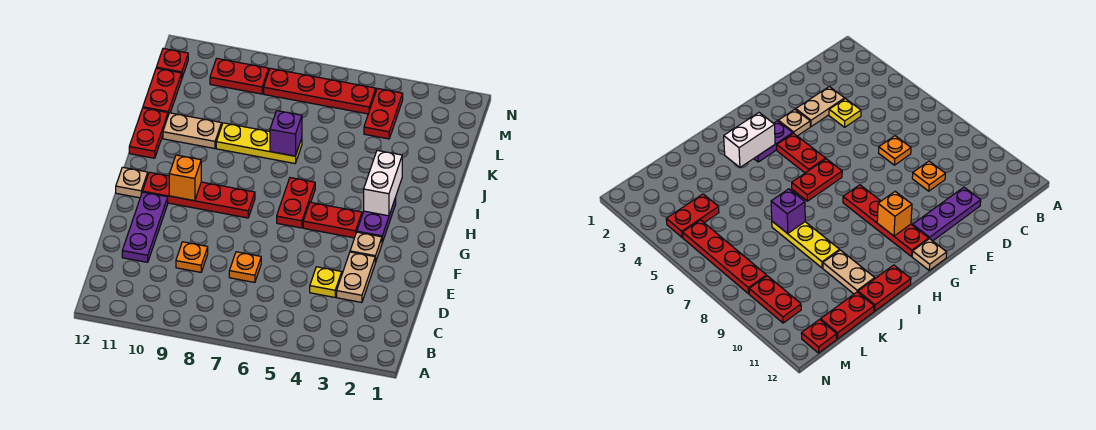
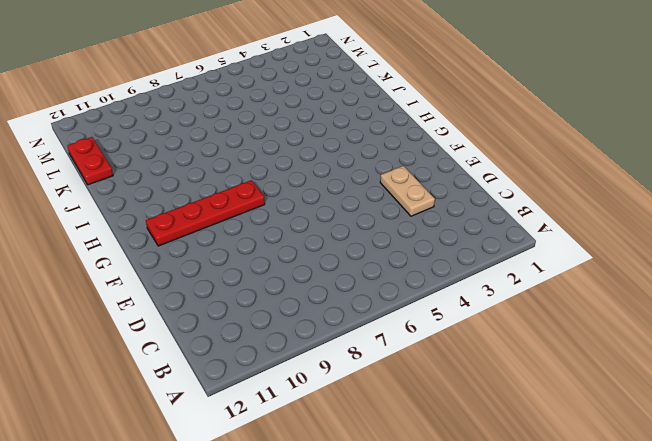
none -> yellow 1x1 plate [310,267,342,297]
none -> orange 1x1 plate [229,252,261,282]
none -> orange 1x1 plate [176,242,208,272]

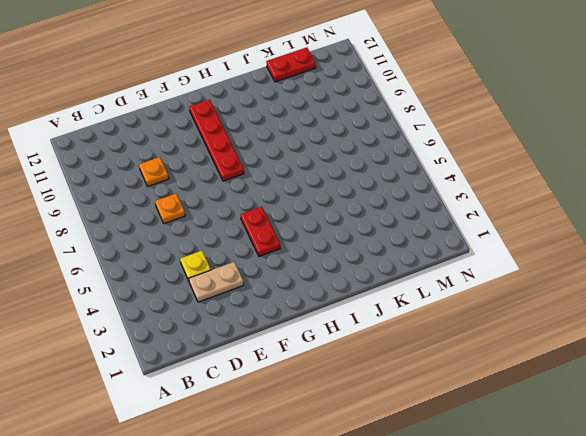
none -> purple 1x3 plate [122,192,168,262]
none -> tan 1x1 plate [350,232,382,263]
none -> purple 1x2 plate [357,198,396,242]

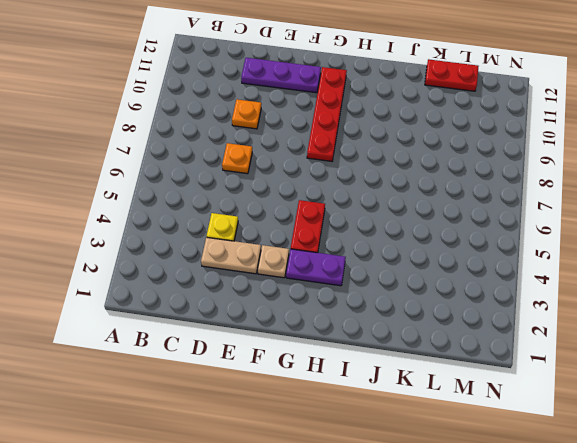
none -> red 1x2 plate [277,178,315,228]
none -> tan 1x1 plate [116,167,148,198]
none -> red 1x2 plate [129,108,168,158]

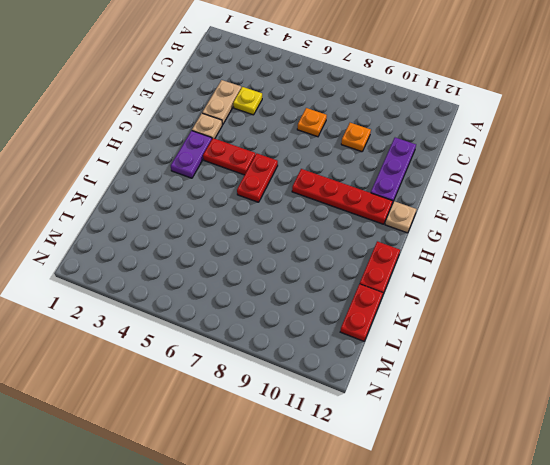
none -> yellow 1x3 plate [216,123,302,163]
none -> tan 1x2 plate [163,113,222,149]
none -> red 1x2 plate [364,88,403,139]

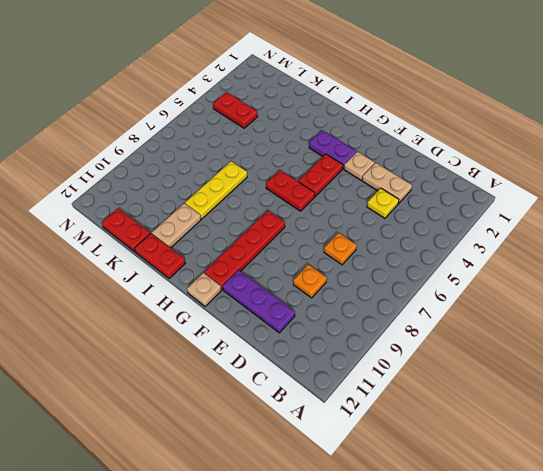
none -> red 1x4 plate [264,68,376,114]
none -> red 1x2 plate [210,59,269,94]
none -> red 1x1 plate [156,48,188,77]

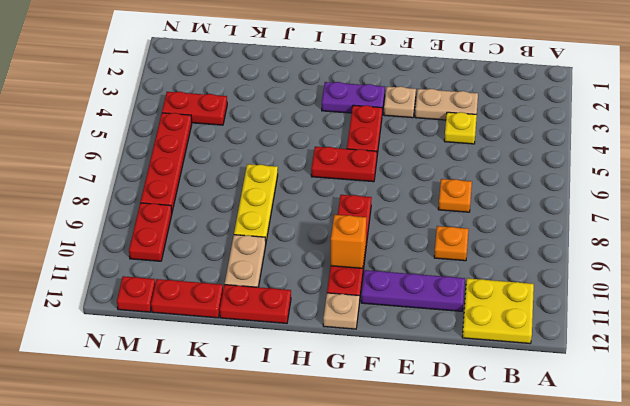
yellow 2x2 plate [462,278,534,343] -> none
none -> white 1x2 brick [364,150,402,216]
none -> purple 1x1 brick [270,111,302,156]

